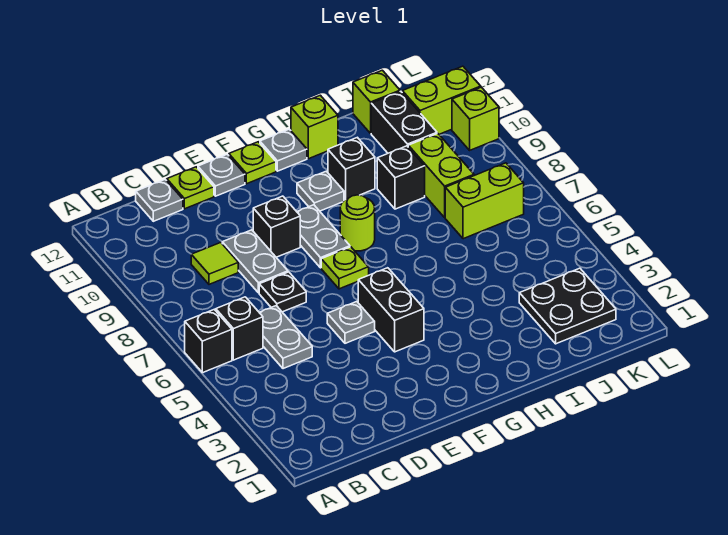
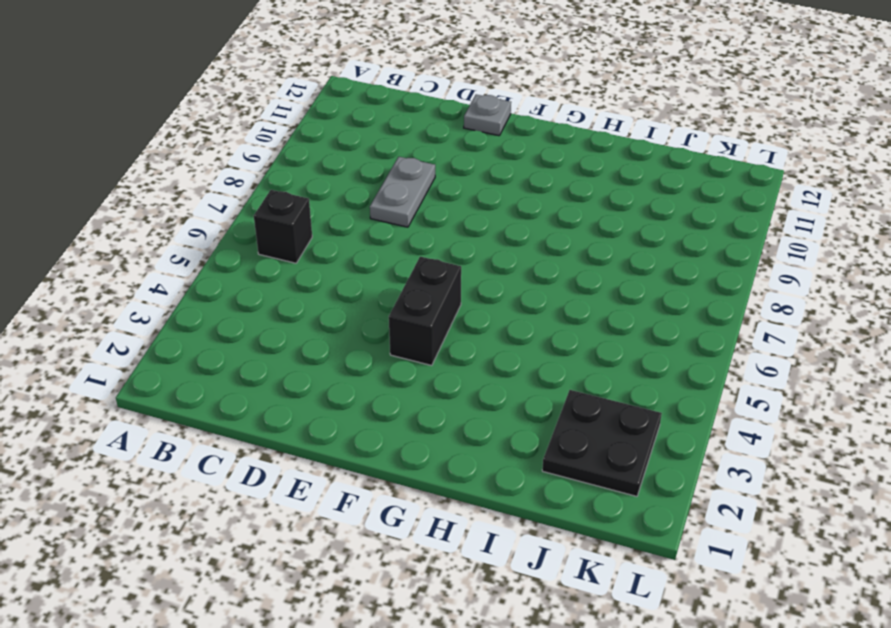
none -> black 1x1 brick [185,310,232,373]
none -> grey 1x2 plate [259,306,312,369]
none -> lime 1x1 tile [191,243,238,284]

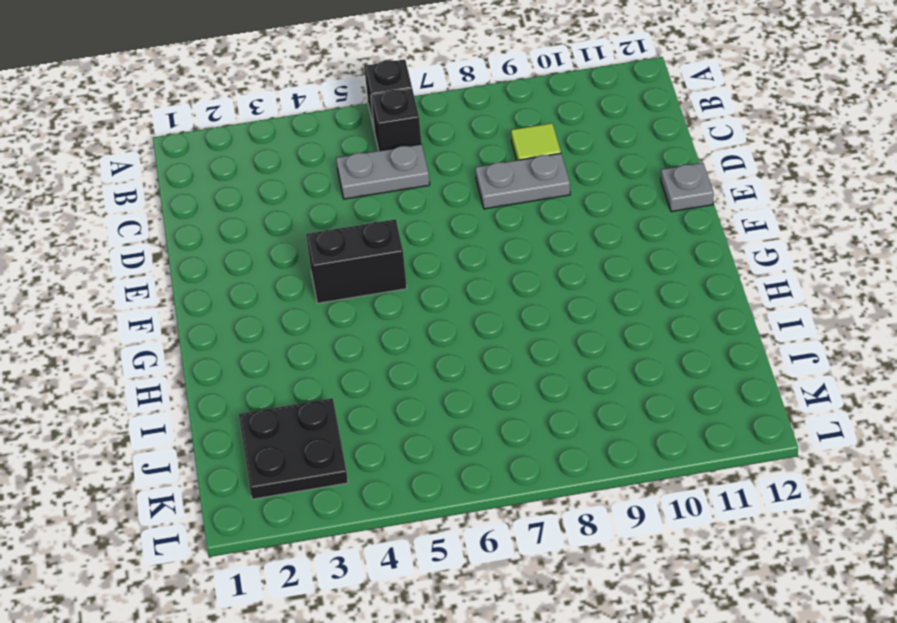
none -> grey 1x1 plate [136,180,183,221]
none -> black 1x1 plate [259,272,306,312]
none -> lime 1x1 plate [167,167,214,209]

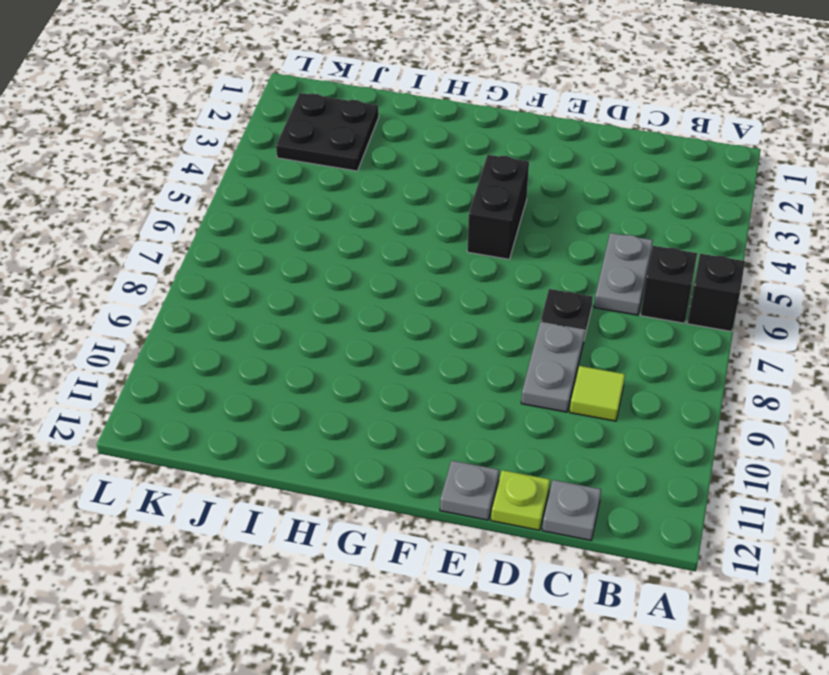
none -> grey 1x1 plate [327,302,375,343]
none -> black 1x1 brick [253,196,300,257]
none -> lime 1x1 plate [321,247,369,289]

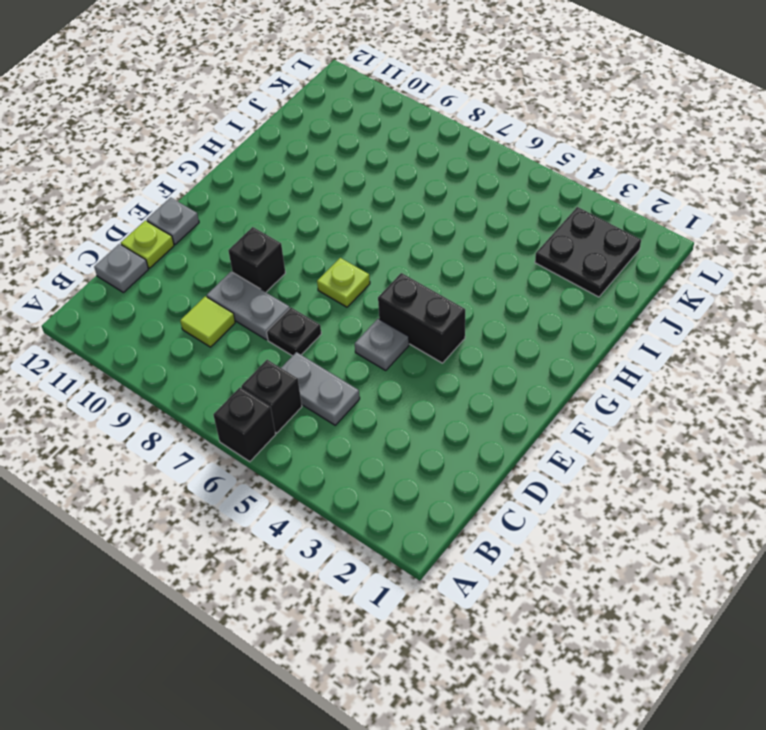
none -> grey 1x2 plate [297,205,350,268]
none -> lime 1x1 plate [229,142,276,184]
none -> lime 1x1 round brick [340,195,375,251]

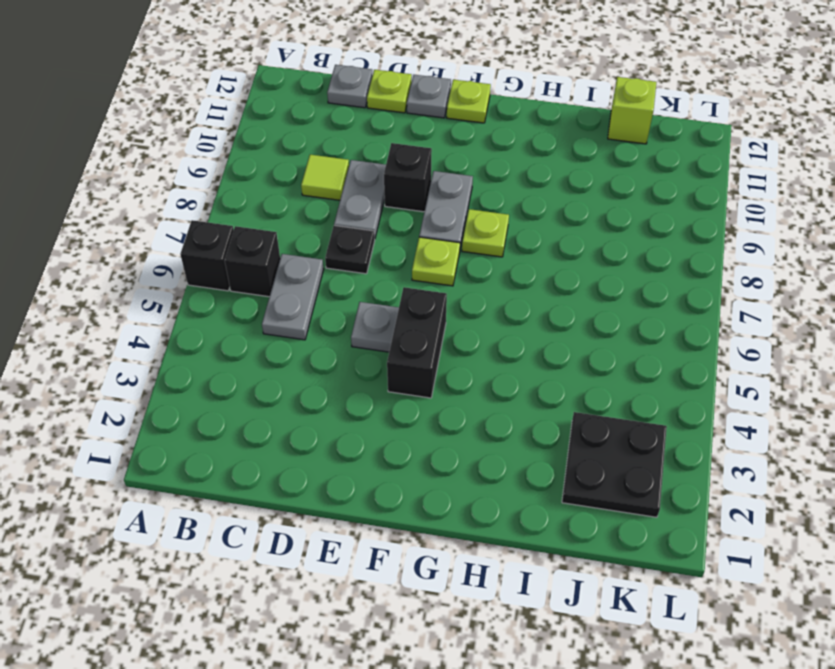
lime 1x1 plate [462,209,509,257] -> lime 1x1 round brick [340,195,375,251]
none -> grey 1x1 plate [297,171,344,211]
none -> grey 1x1 plate [260,129,307,171]
none -> black 1x1 brick [328,137,375,200]

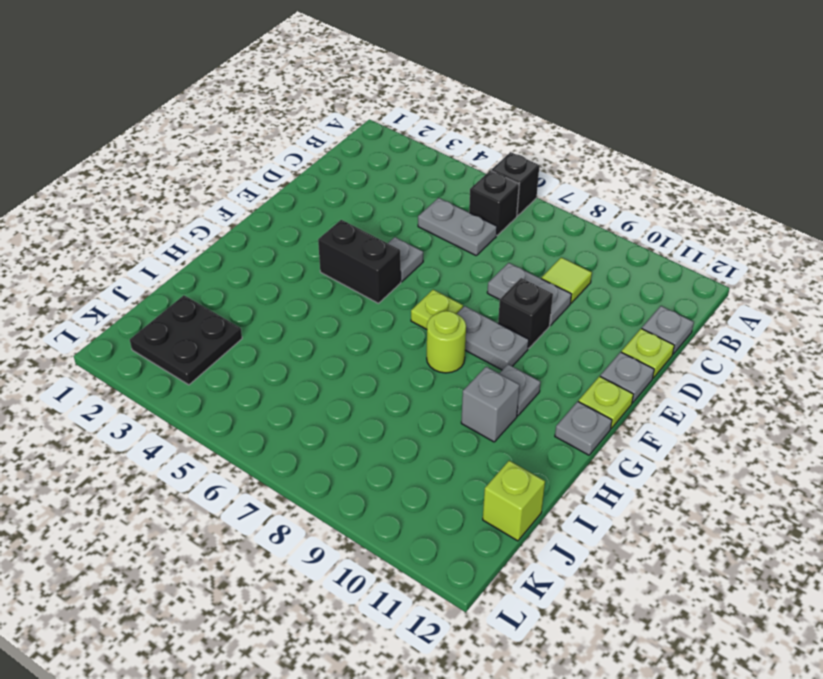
grey 1x1 brick [461,367,520,442] -> black 1x1 brick [328,137,375,200]
none -> black 1x1 plate [259,272,306,312]
none -> lime 1x1 brick [291,95,338,159]
none -> black 1x1 brick [377,146,425,209]

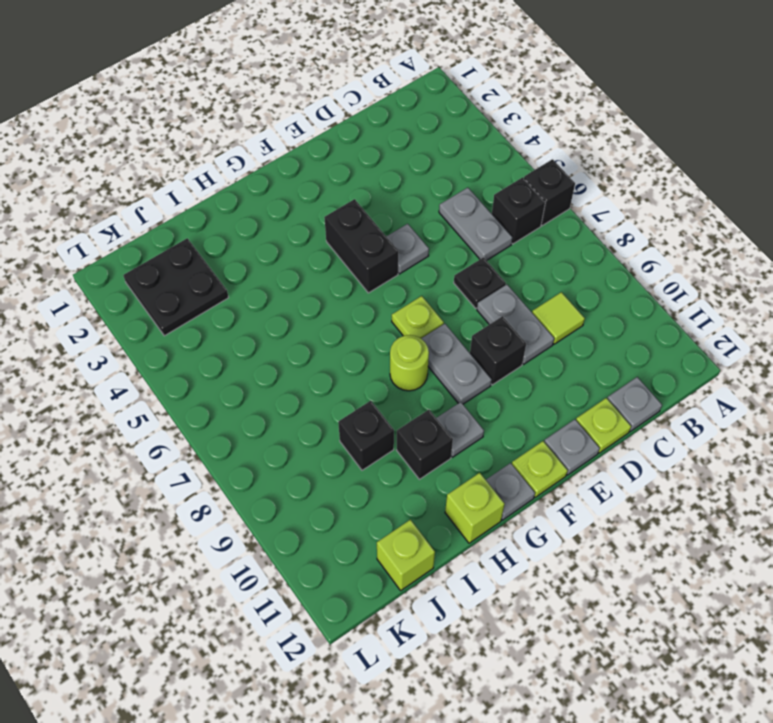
none -> lime 1x2 brick [445,163,524,239]
none -> lime 1x2 brick [408,133,474,217]
none -> black 1x2 brick [371,91,437,153]

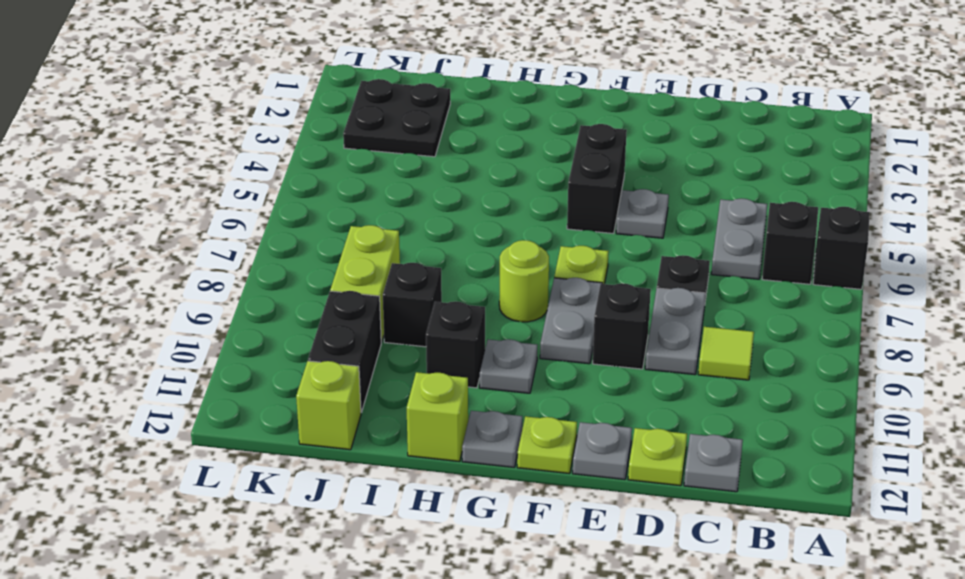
none -> lime 1x2 brick [445,163,524,239]
none -> lime 1x2 brick [402,66,481,134]
none -> lime 1x1 brick [452,87,499,150]

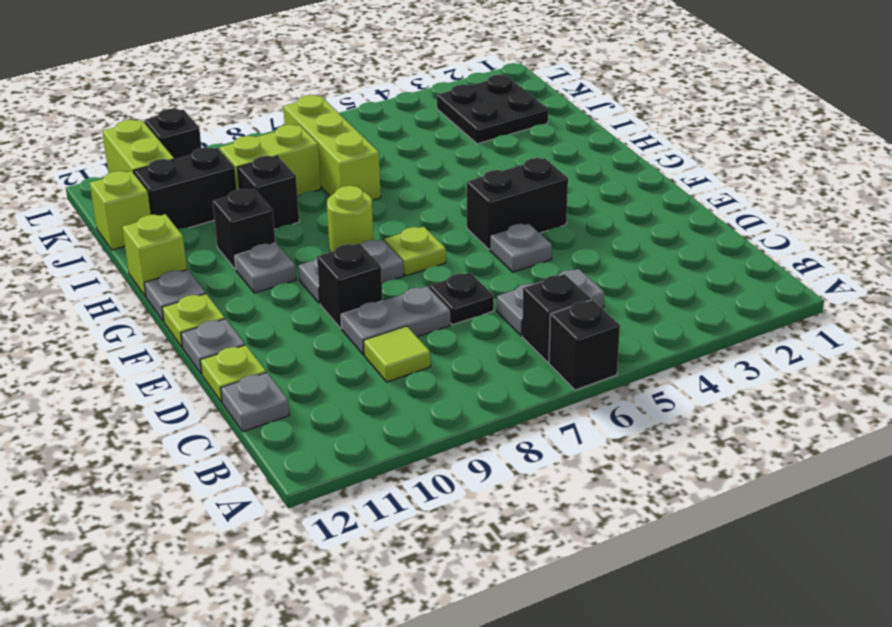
lime 1x3 brick [283,95,381,200] -> lime 1x2 brick [445,163,524,239]
black 1x1 brick [144,109,202,159] -> lime 1x1 brick [452,87,499,150]

